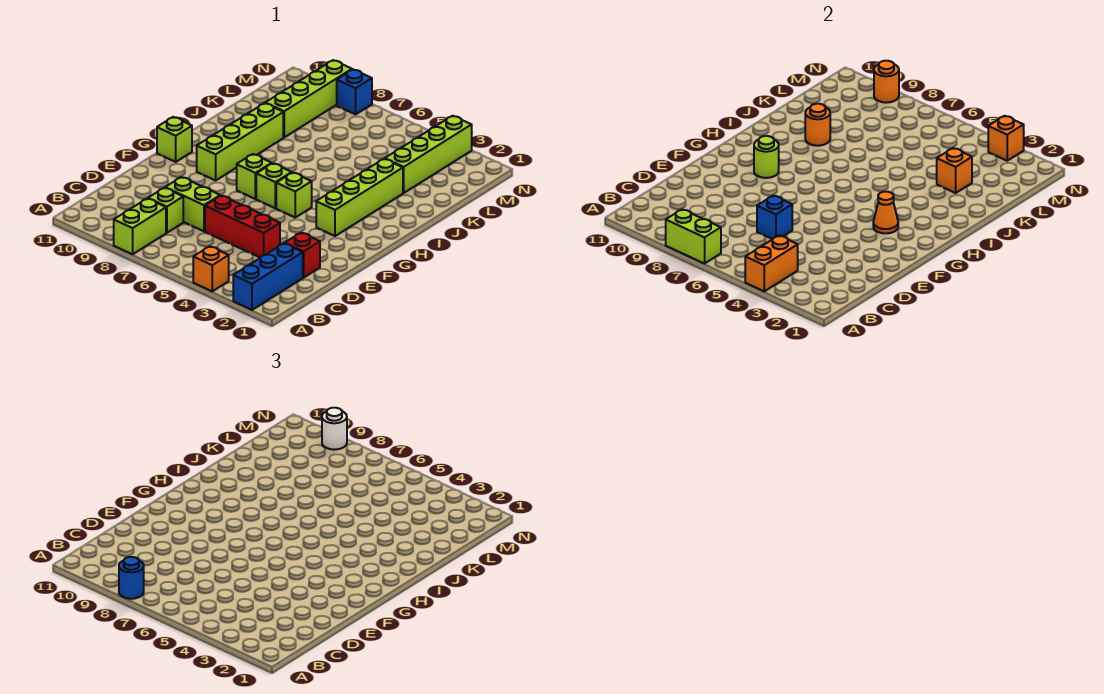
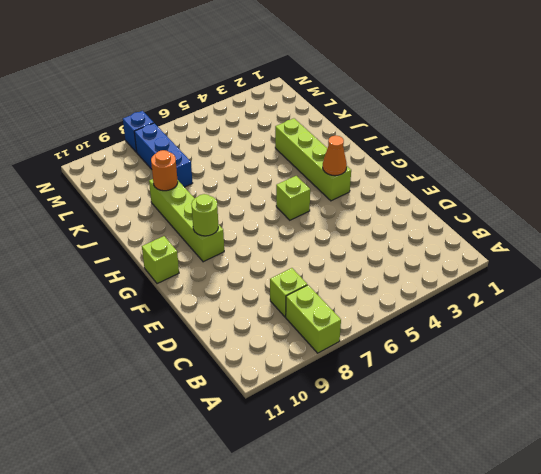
blue 1x3 brick [134,123,192,187] -> blue 1x3 brick moved to [233,243,303,310]
none -> orange 1x1 brick [193,246,229,291]
none -> red 1x1 brick [285,233,320,278]
none -> red 1x3 brick [205,196,280,258]

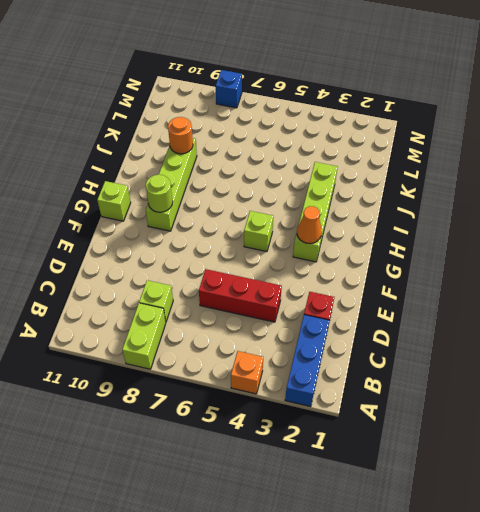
none -> lime 1x2 brick [165,177,220,231]
none -> lime 1x1 brick [256,163,292,208]
none -> lime 1x1 brick [237,154,272,199]

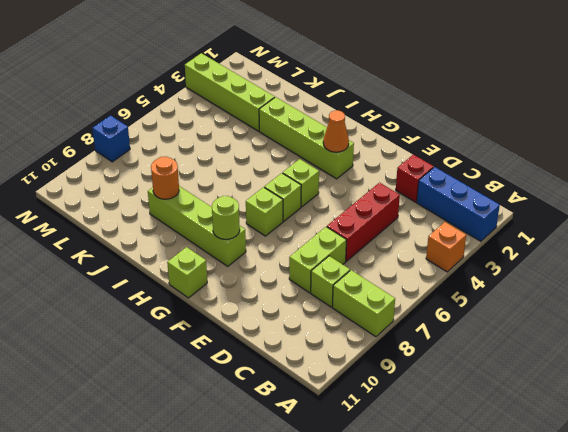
none -> lime 1x4 brick [265,60,352,137]
none -> orange 1x2 brick [745,236,798,291]
none -> lime 1x2 brick [666,209,721,264]

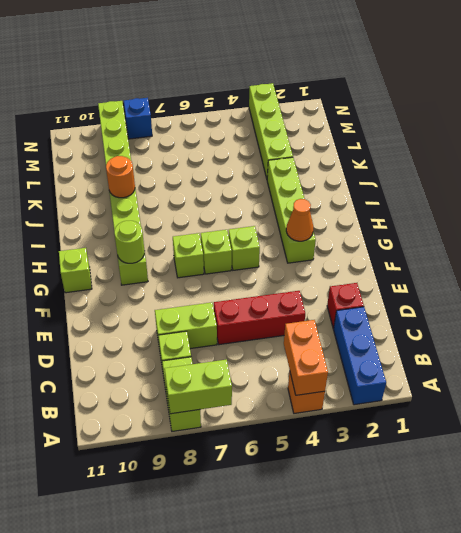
none -> blue 1x1 brick [757,196,792,239]
none -> orange 1x1 brick [937,148,972,193]
none -> orange 1x1 brick [988,116,1024,161]

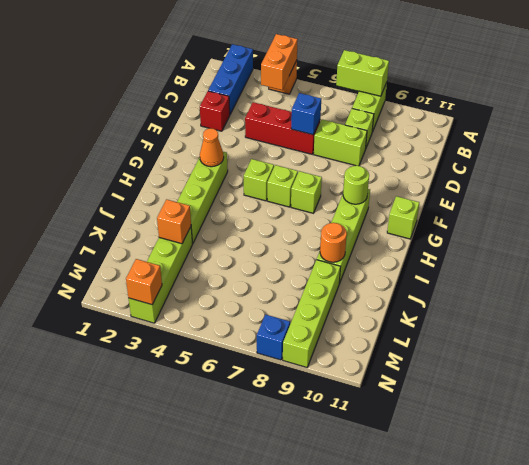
none -> orange 1x1 round brick [874,61,899,103]
none -> blue 1x1 round brick [119,557,144,599]
none -> white 1x1 round brick [322,408,347,450]

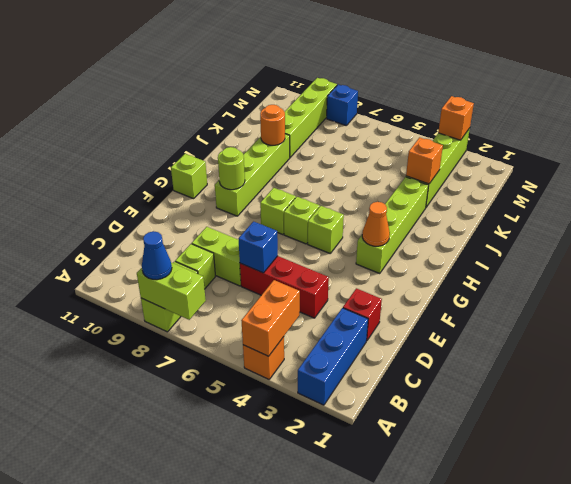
blue 1x1 cone [142,231,172,280] -> blue 1x1 round brick [119,557,144,599]
none -> orange 1x1 round brick [874,61,899,103]
none -> white 1x1 round brick [322,408,347,450]

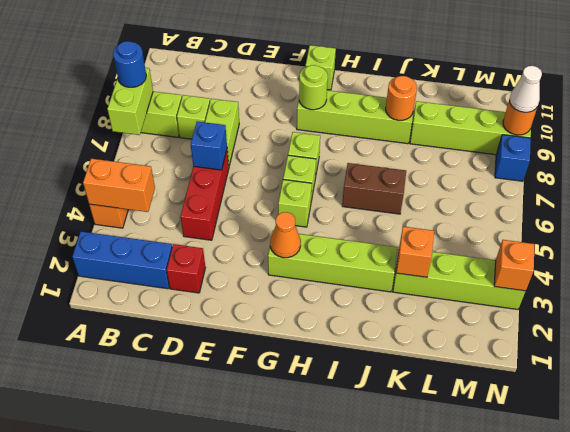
brown 1x2 brick [342,163,406,214] -> none
white 1x1 cone [509,66,542,112] -> white 1x1 round brick [322,408,347,450]

